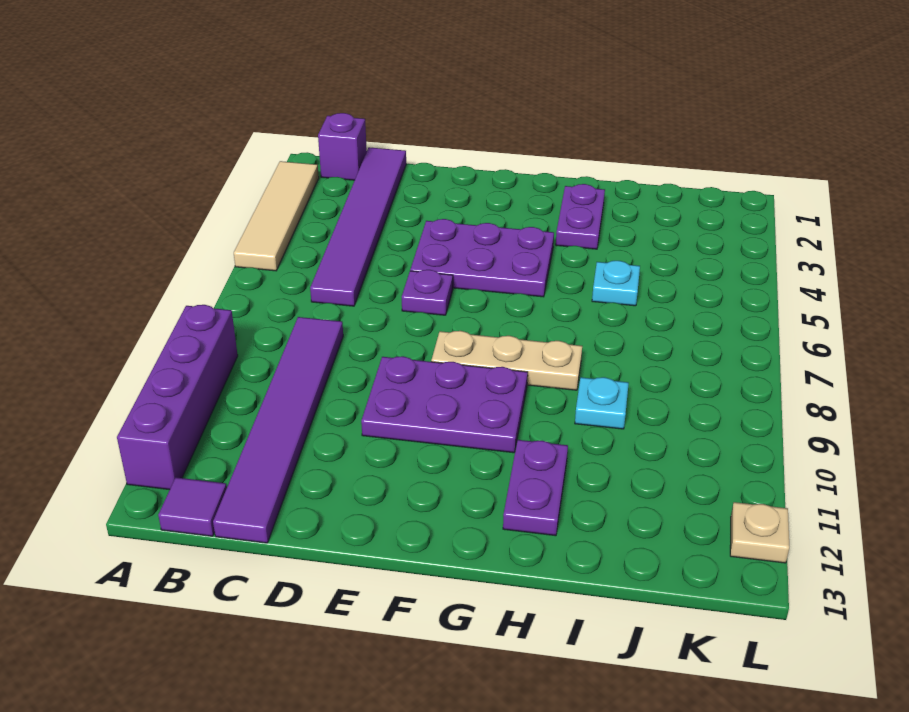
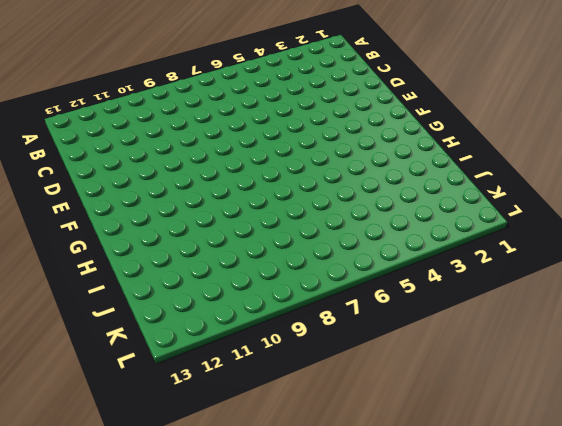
none -> tan 1x4 tile [234,161,319,271]
none -> purple 1x4 brick [117,305,238,490]
none -> purple 1x1 brick [318,113,367,180]

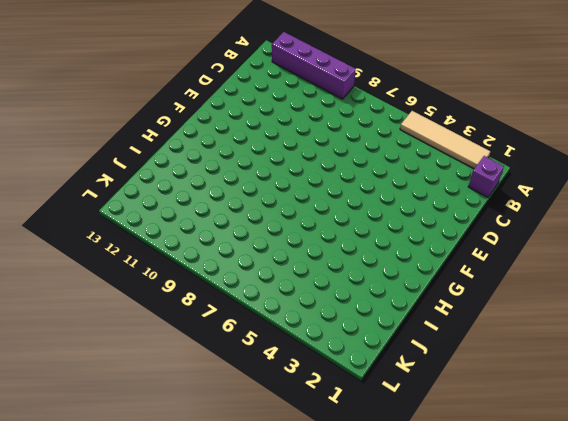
none -> purple 1x1 tile [158,477,227,536]
none -> purple 1x6 tile [310,147,406,306]
none -> purple 1x6 tile [213,317,343,543]

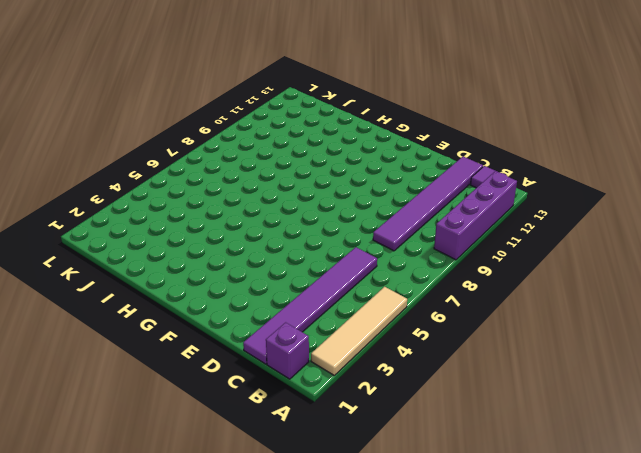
none -> purple 2x3 plate [410,219,554,297]
none -> purple 1x1 plate [402,270,453,315]
none -> purple 2x3 plate [361,356,528,453]

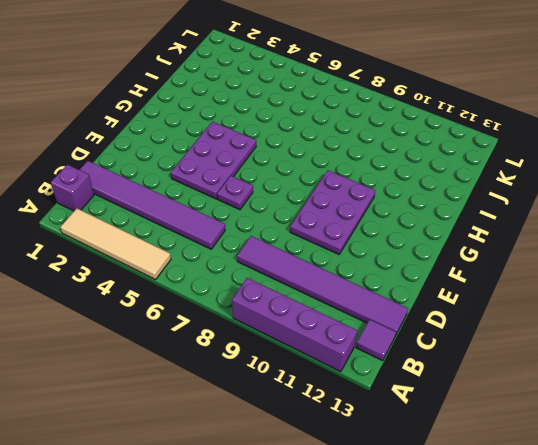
none -> tan 1x3 plate [431,331,582,390]
none -> purple 1x2 plate [556,184,605,249]
none -> purple 1x2 plate [503,440,568,536]

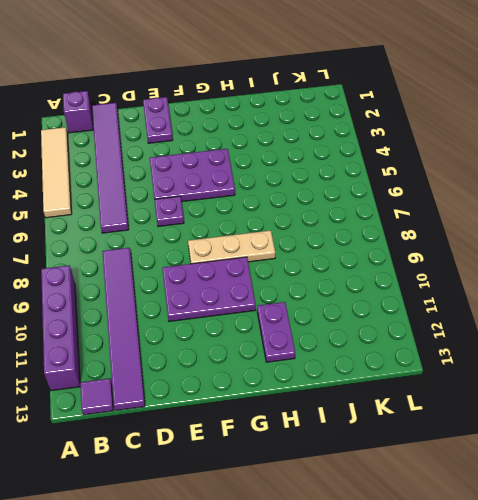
purple 1x2 plate [143,97,173,143] -> purple 1x2 plate moved to [556,184,605,249]
none -> cyan 1x1 plate [592,261,640,306]
none -> cyan 1x1 plate [575,377,629,429]
none -> tan 1x1 plate [730,502,789,563]

